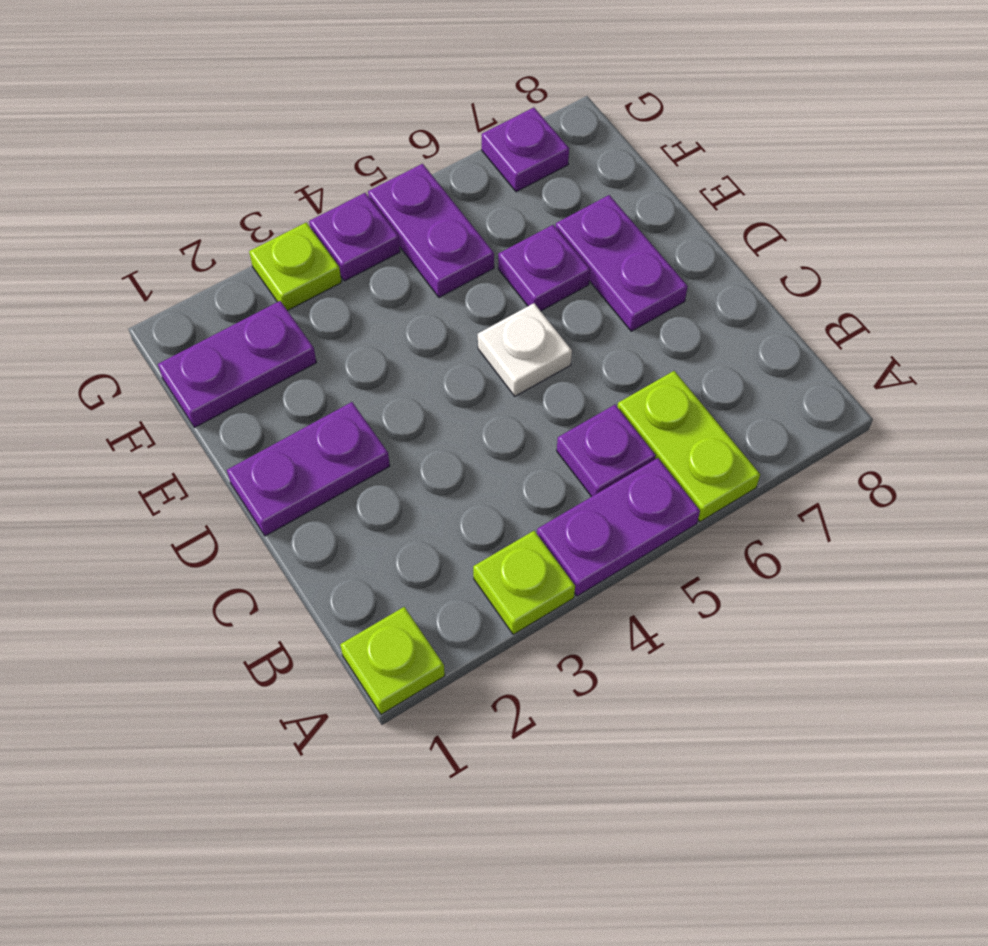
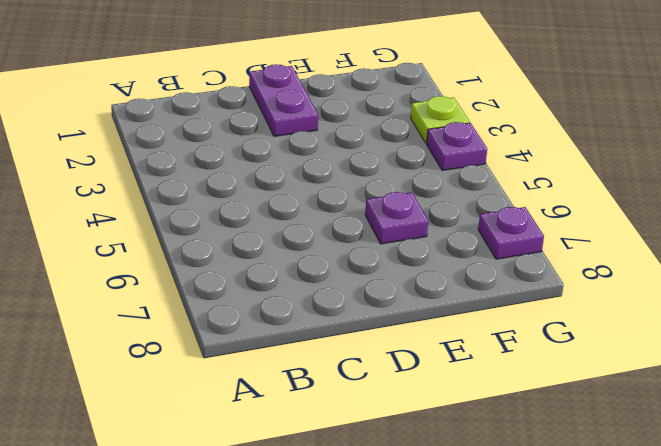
none -> lime 1x1 plate [340,607,445,714]
none -> lime 1x1 plate [473,531,575,634]
none -> purple 1x2 plate [537,458,700,596]

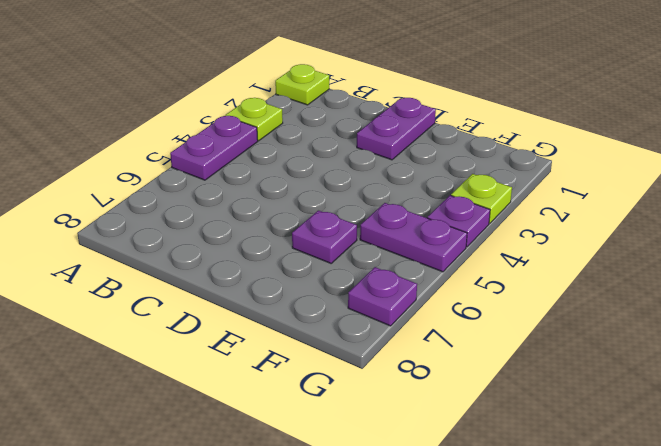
none -> lime 1x2 plate [618,371,760,522]
none -> purple 1x1 plate [557,405,656,497]
none -> white 1x1 plate [478,303,572,396]

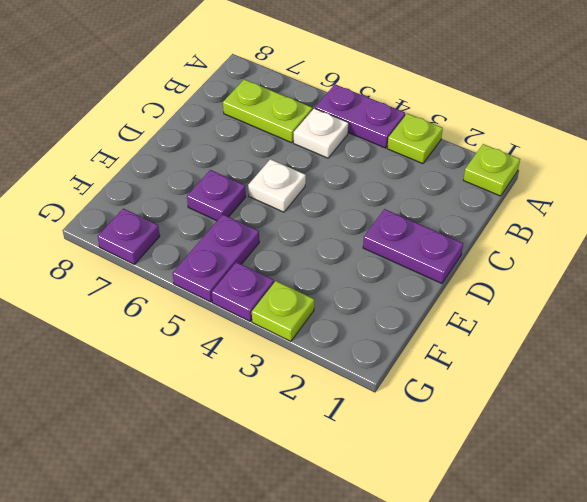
white 1x1 plate [294,108,349,158] -> purple 1x1 plate [557,405,656,497]
lime 1x2 plate [223,79,312,143] -> lime 1x2 plate turned to [618,371,760,522]
none -> purple 1x2 plate [556,195,688,331]
none -> purple 1x2 plate [158,301,316,428]

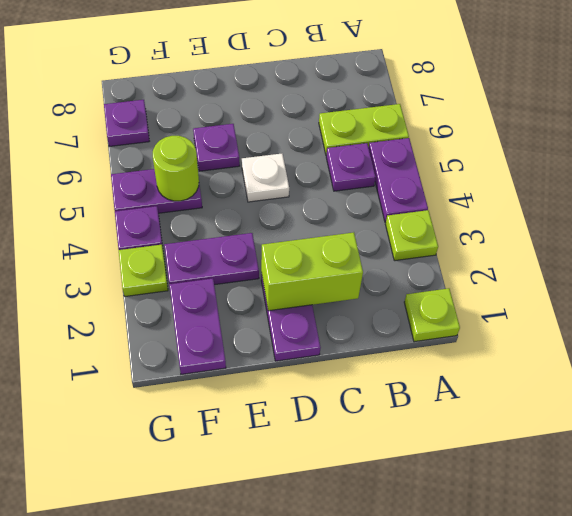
lime 1x2 brick [261,232,363,311] -> none
purple 1x2 plate [164,233,259,285] -> purple 1x2 plate moved to [556,195,688,331]
lime 1x1 round brick [153,136,199,201] -> none

